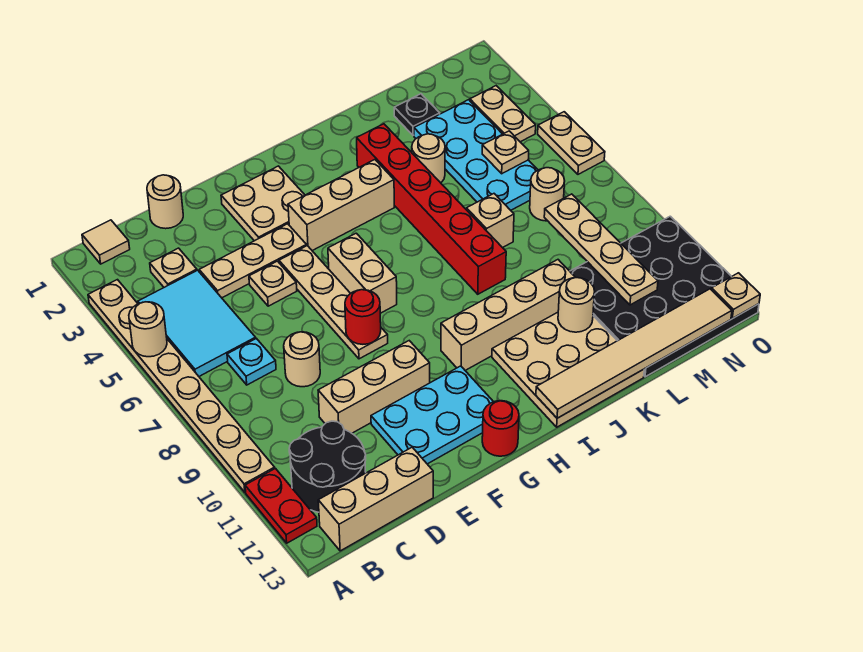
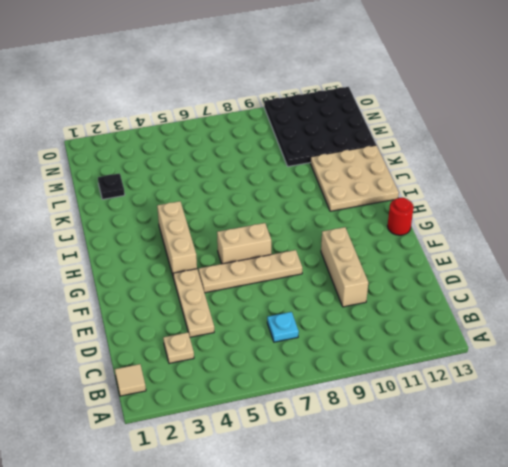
none -> tan 1x8 plate [88,280,275,492]
none -> red 1x2 plate [245,469,317,543]
none -> cyan 2x3 tile [138,270,256,376]
none -> black 2x2 round brick [289,421,366,512]

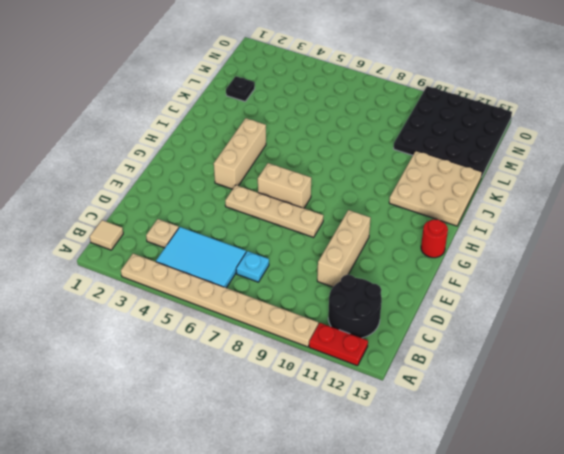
none -> tan 1x3 brick [318,447,433,551]
none -> tan 1x1 round brick [147,175,183,229]
none -> tan 1x3 plate [199,224,306,298]
none -> tan 1x1 round brick [284,332,320,387]

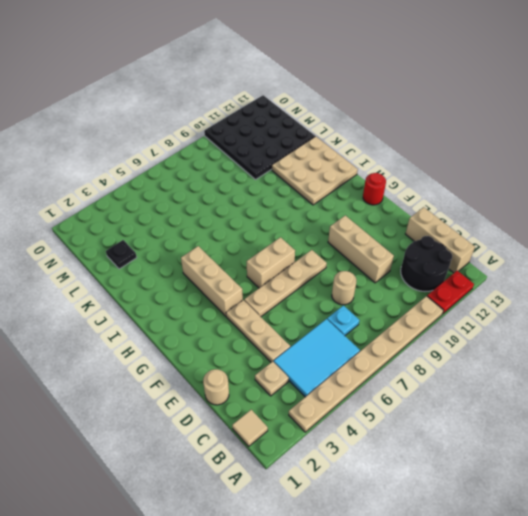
none -> tan 1x1 plate [249,261,297,306]
none -> cyan 2x3 plate [371,366,493,464]
none -> tan 2x2 plate [221,166,305,241]
none -> tan 1x4 brick [441,260,576,370]

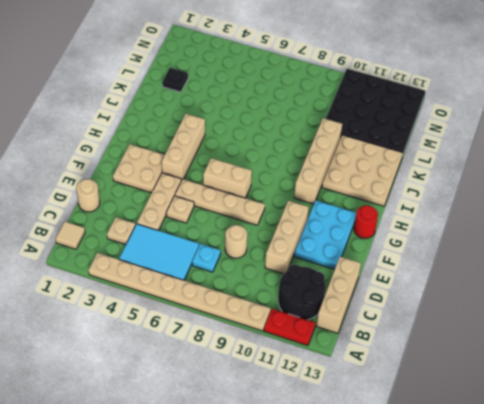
none -> red 1x6 brick [357,124,506,294]
none -> tan 1x1 round brick [412,134,445,183]
none -> tan 1x1 brick [467,194,514,248]
none -> cyan 2x4 plate [414,100,538,210]

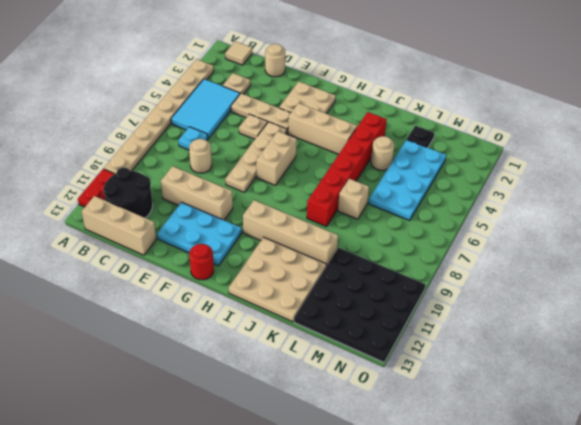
none -> tan 1x1 round brick [530,168,565,221]
none -> tan 1x2 plate [470,86,536,142]
none -> tan 1x2 plate [538,112,605,174]
none -> tan 1x1 round brick [129,302,167,357]

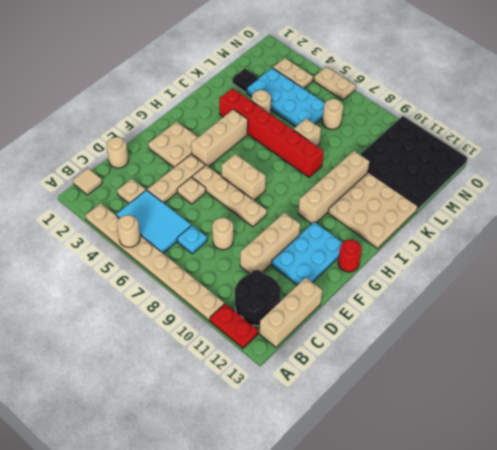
none -> red 1x1 round brick [345,290,381,344]
none -> tan 1x6 tile [536,289,732,418]
none -> tan 1x1 round brick [558,278,595,332]
none -> tan 1x1 plate [482,131,529,174]

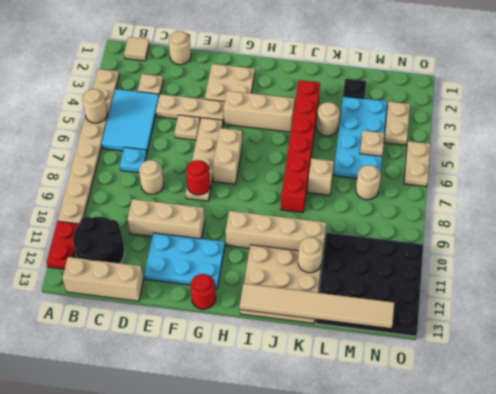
none -> tan 1x4 plate [544,194,658,305]
none -> tan 1x1 plate [711,273,760,319]

